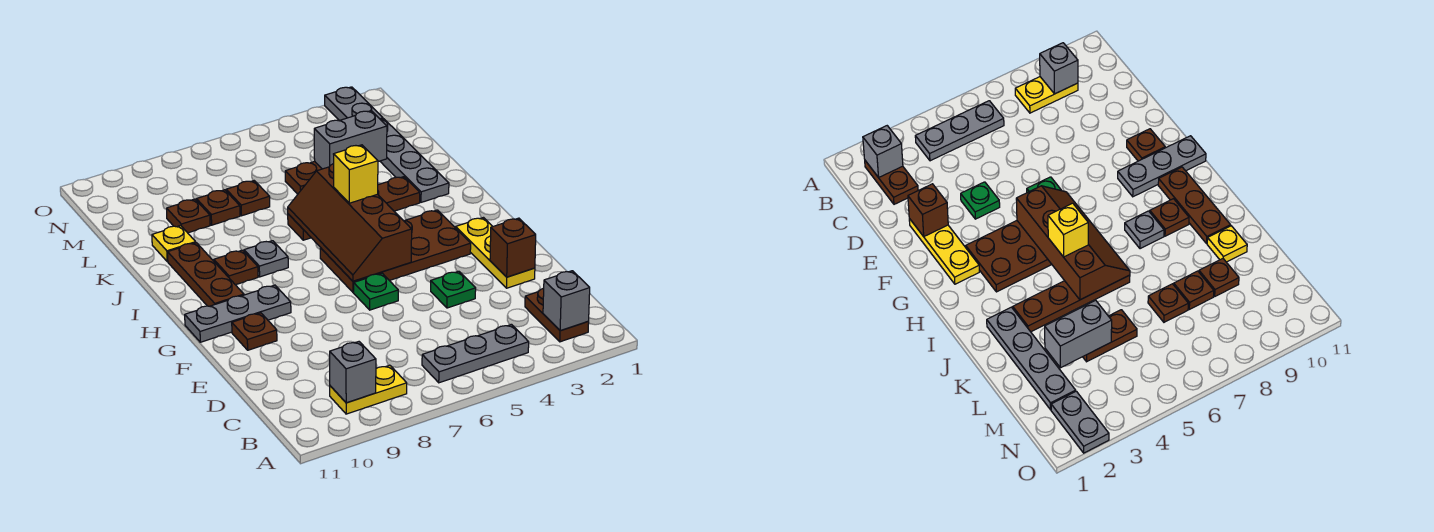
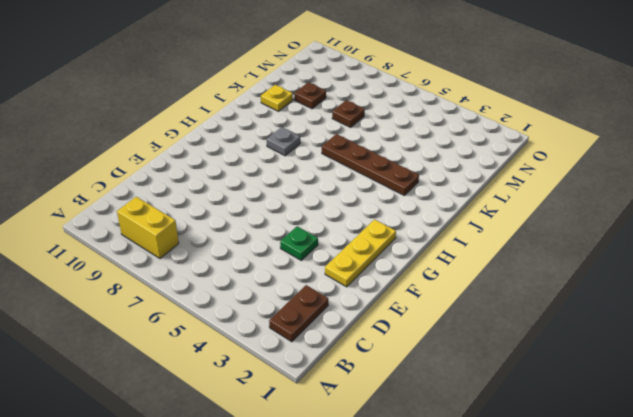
yellow 1x2 brick [117,197,179,259] -> yellow 1x2 plate [330,365,407,414]
none -> grey 1x3 plate [422,325,529,383]
none -> green 1x1 plate [354,273,398,310]
none -> brown 1x1 plate [232,313,277,350]

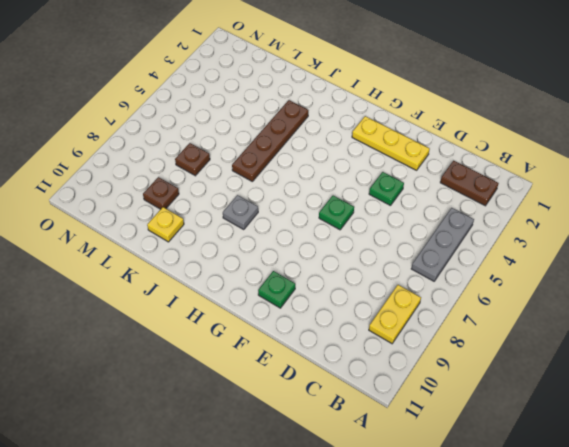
green 1x1 plate [258,271,295,308] -> brown 1x1 plate [232,313,277,350]
none -> brown 2x4 plate [320,210,471,292]
none -> grey 1x3 plate [185,285,291,342]
none -> brown 1x3 plate [168,243,244,306]

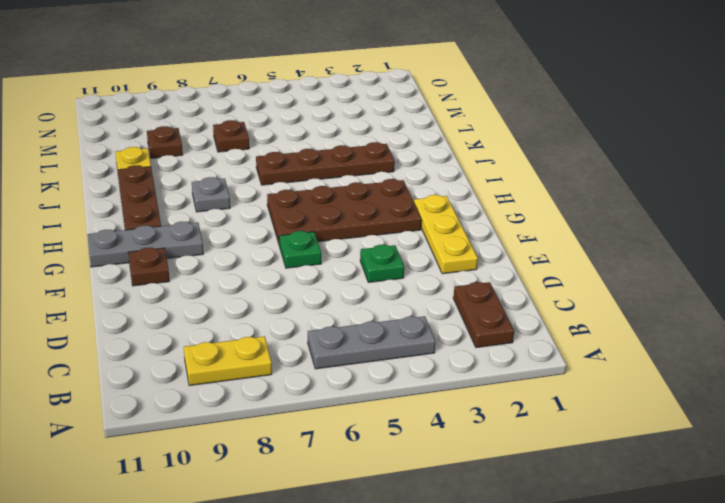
none -> brown 1x1 plate [214,250,258,285]
none -> grey 1x4 plate [380,119,449,202]
none -> brown 1x2 plate [285,161,322,194]

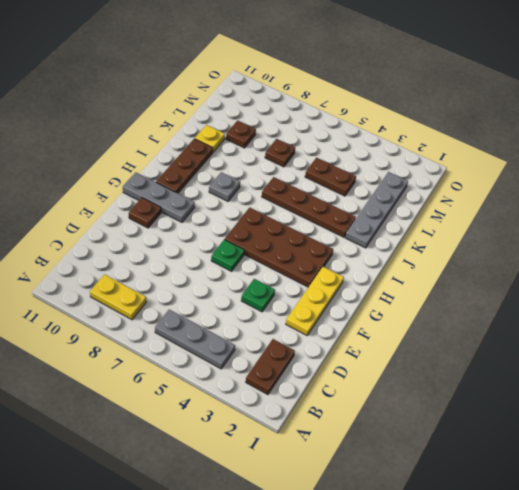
none -> brown 1x1 plate [214,250,258,285]
none -> brown 1x1 plate [196,190,240,225]
none -> grey 1x2 plate [325,87,383,120]

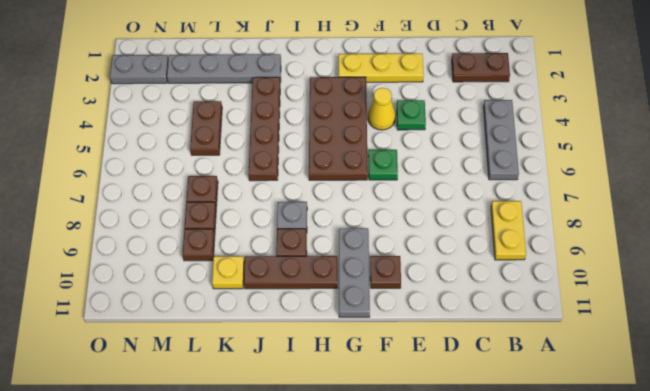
yellow 1x1 cone [368,88,396,130] -> none
none -> grey 1x1 brick [543,271,590,331]
none -> grey 1x1 brick [330,342,376,403]
none -> brown 1x1 brick [490,218,536,277]

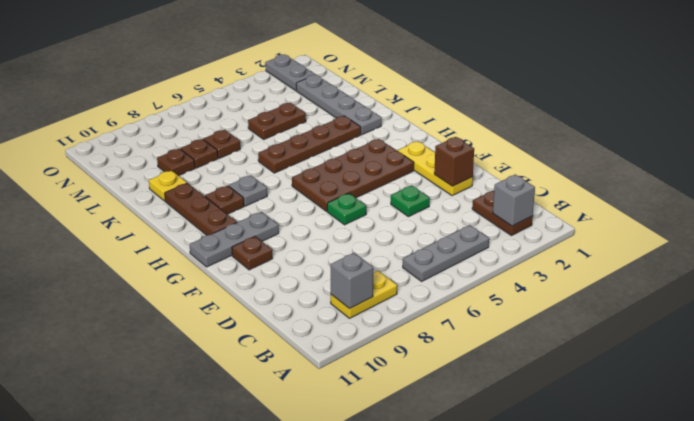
none -> brown 2x4 slope [288,164,412,281]
none -> grey 1x2 brick [314,111,387,169]
none -> yellow 1x1 brick [334,145,378,203]

